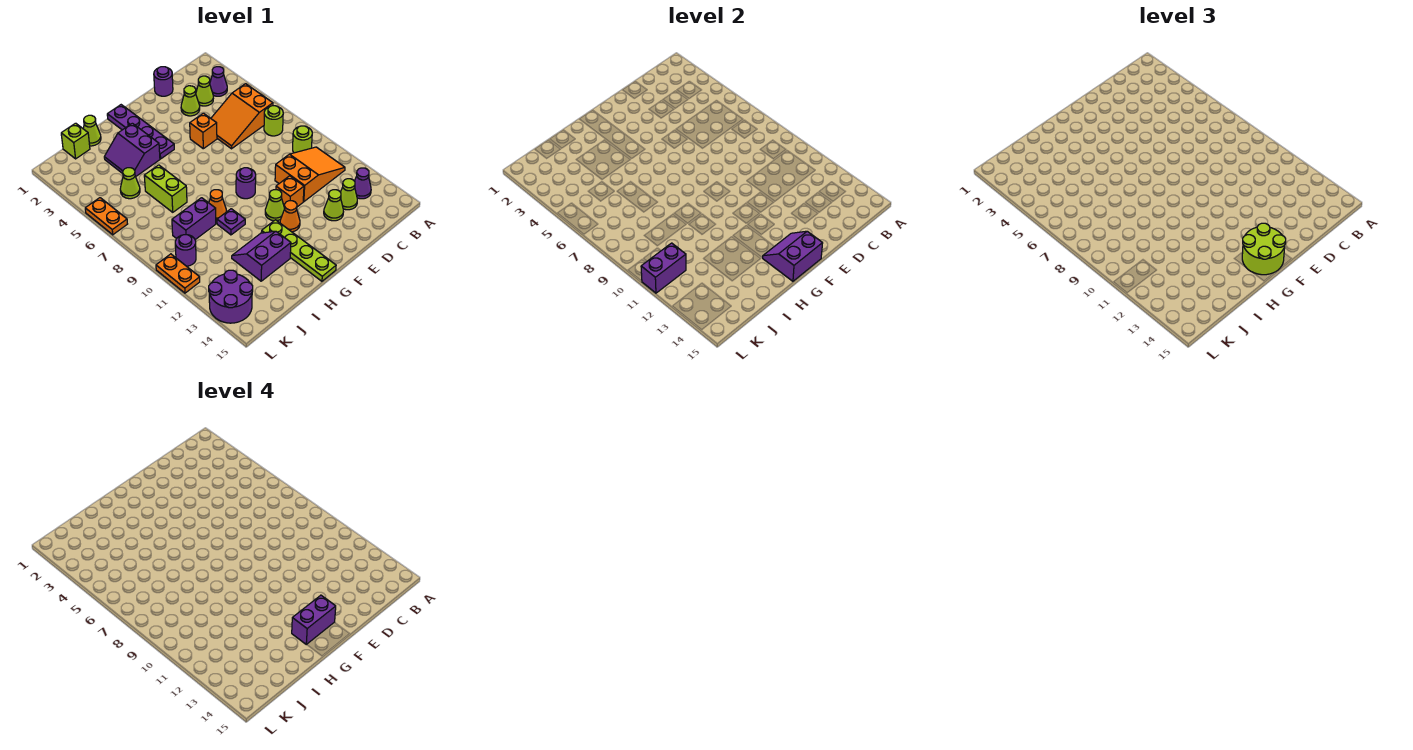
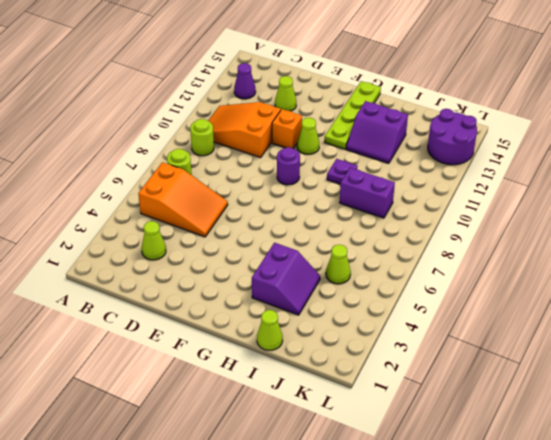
none -> purple 1x1 cone [210,67,227,96]
none -> lime 1x1 cone [341,179,357,210]
none -> purple 1x1 round brick [154,67,173,96]
none -> lime 1x1 cone [181,86,200,116]

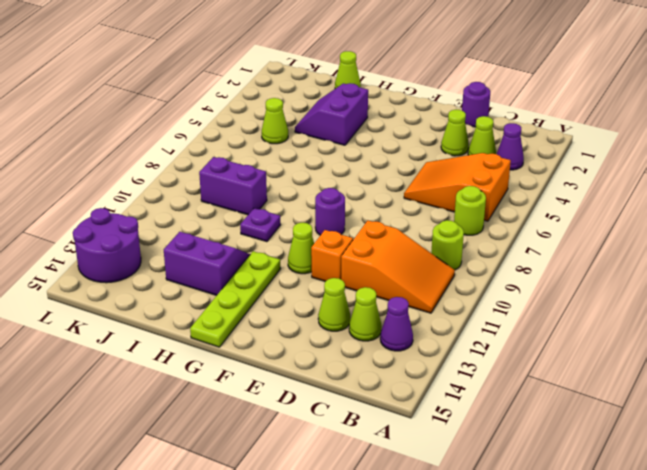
none -> orange 1x1 brick [190,113,217,149]
none -> orange 1x1 cone [280,201,300,232]
none -> purple 1x4 plate [107,105,174,159]
none -> orange 1x1 cone [209,190,226,221]

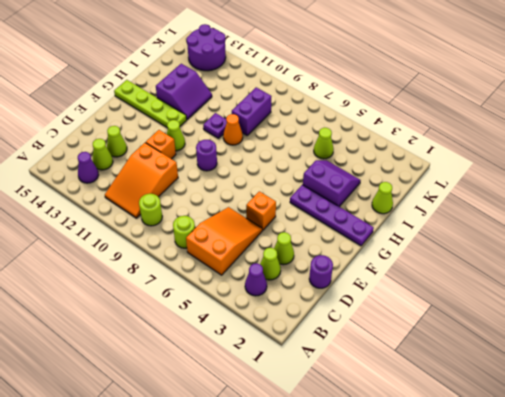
none -> orange 1x1 cone [280,201,300,232]
none -> lime 1x2 brick [144,165,187,212]
none -> lime 1x1 brick [61,123,90,159]
none -> purple 1x1 round brick [175,235,196,266]

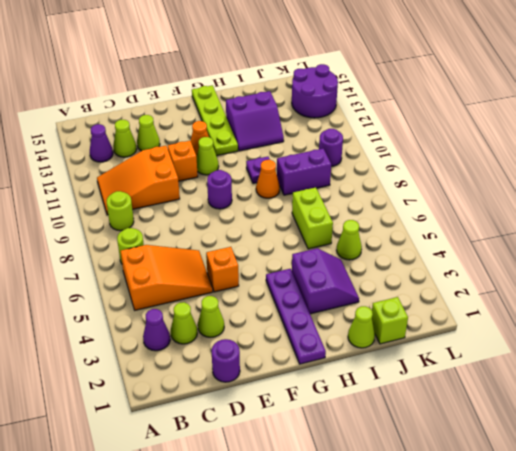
none -> orange 1x2 plate [85,198,127,235]
none -> orange 1x2 plate [156,254,200,293]
none -> purple 2x2 slope [763,231,823,281]
none -> purple 1x2 brick [641,243,686,293]

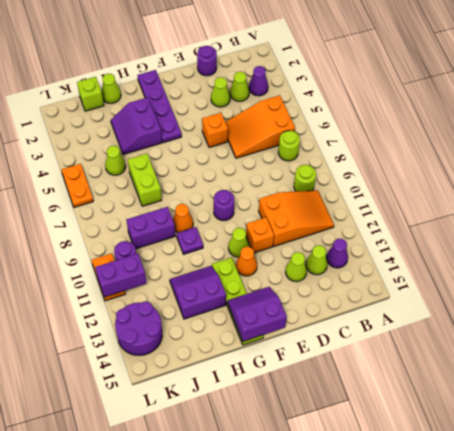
none -> lime 2x2 round brick [1242,223,1286,275]
none -> purple 1x2 brick [292,595,336,645]

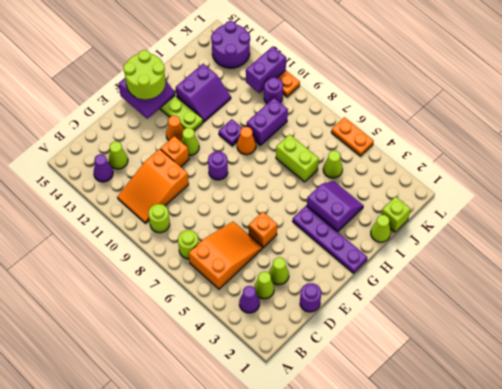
none -> lime 1x1 cone [324,190,344,221]
none -> purple 1x2 brick [292,595,336,645]

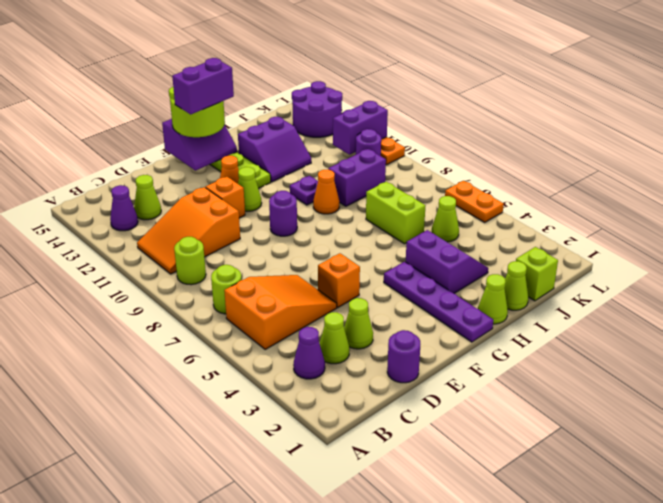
lime 1x1 cone [478,274,508,324] -> lime 1x1 cone moved to [324,190,344,221]

